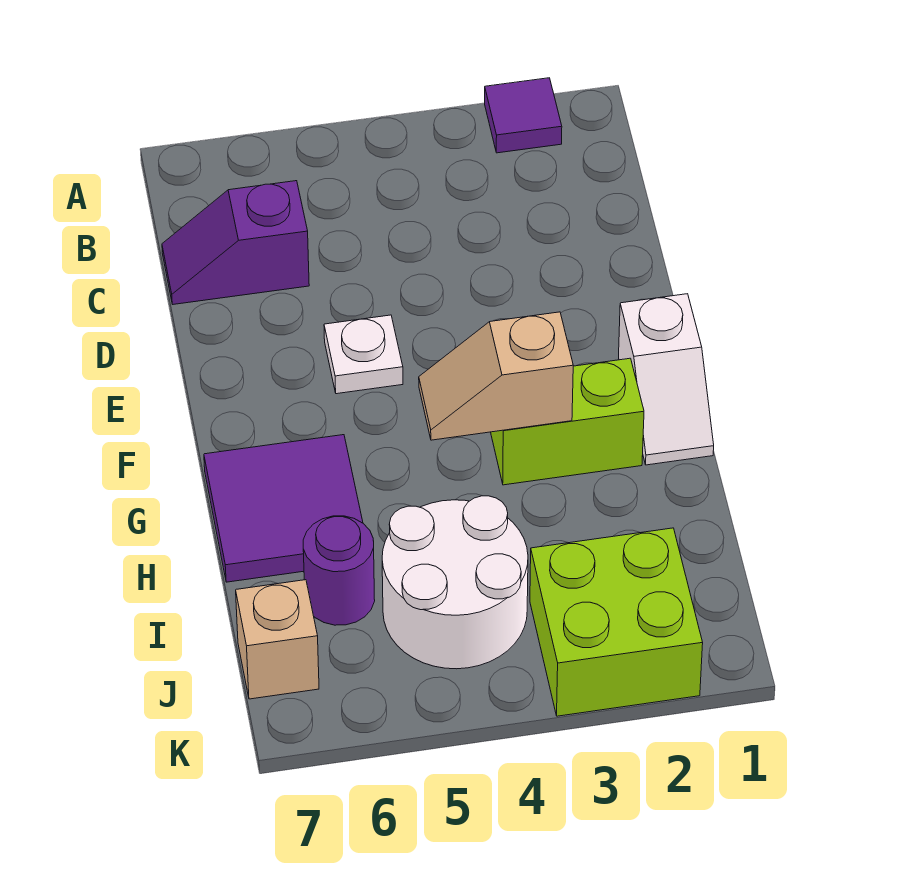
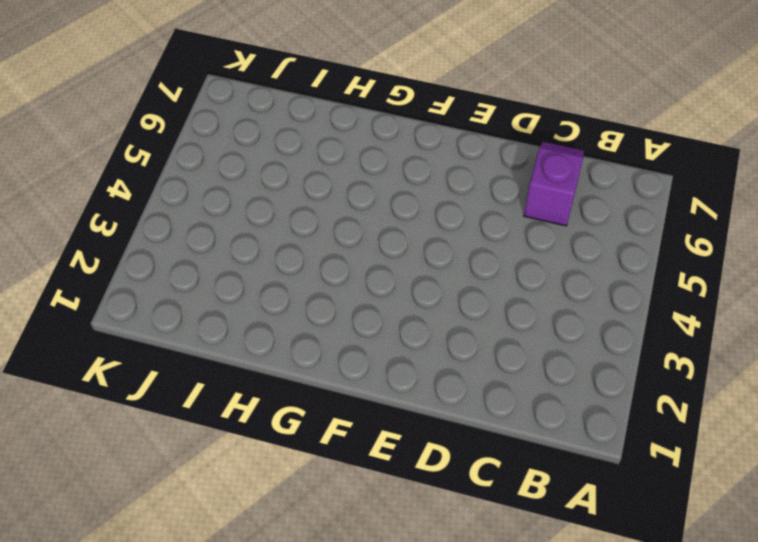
none -> purple 1x1 tile [485,78,562,153]
none -> white 1x1 plate [324,315,403,394]

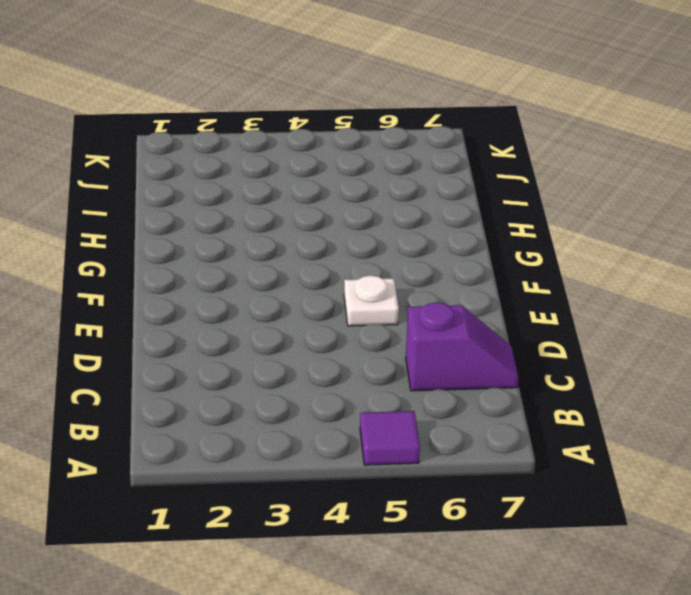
purple 1x1 tile [360,411,420,465] -> purple 1x1 tile moved to [485,78,562,153]
none -> white 1x2 slope [619,294,714,465]
none -> lime 1x2 brick [491,358,644,485]

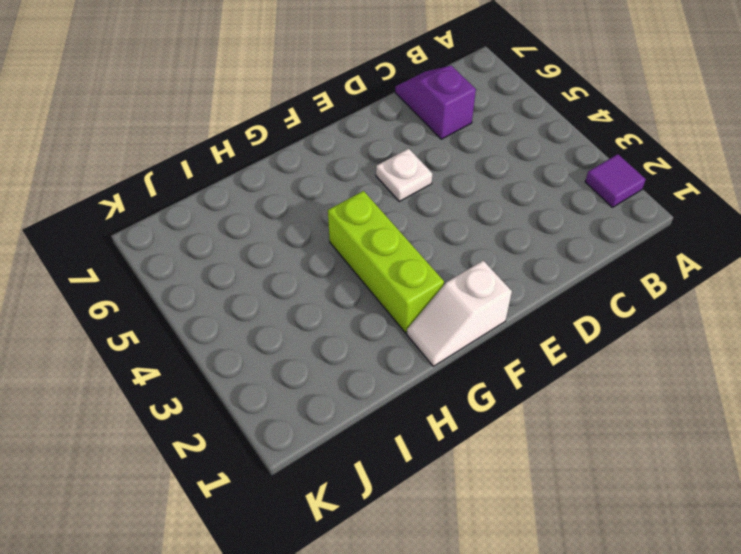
lime 1x3 brick [328,191,444,333] -> lime 1x2 brick [491,358,644,485]
none -> purple 2x2 tile [204,435,363,582]
none -> white 2x2 round brick [382,496,528,669]

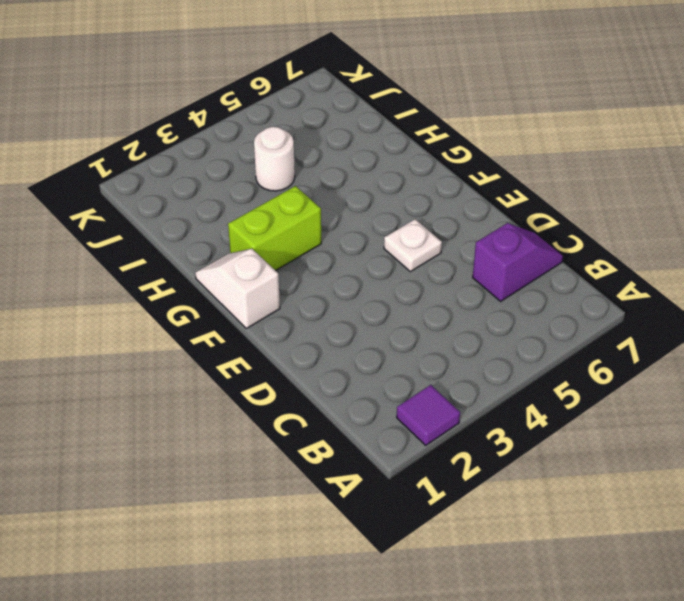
white 1x1 round brick [254,127,295,191] -> white 2x2 round brick [382,496,528,669]
none -> purple 2x2 tile [204,435,363,582]
none -> purple 1x1 round brick [303,516,375,625]

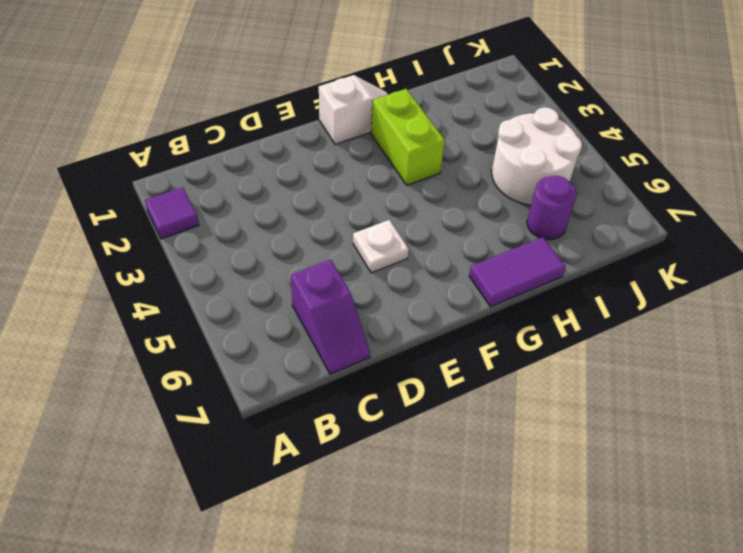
purple 1x2 tile [469,237,566,307] -> purple 2x2 tile [204,435,363,582]
none -> lime 2x2 brick [530,528,703,716]
none -> tan 1x1 brick [236,580,319,699]

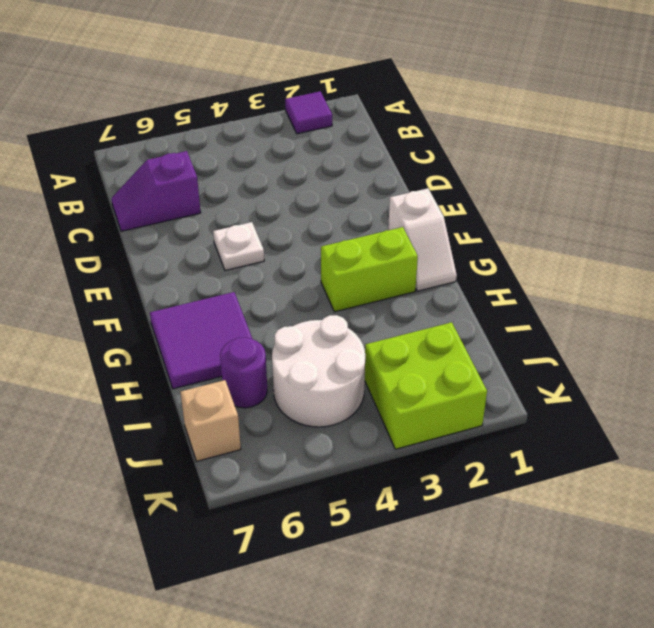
none -> tan 1x2 slope [419,312,573,440]

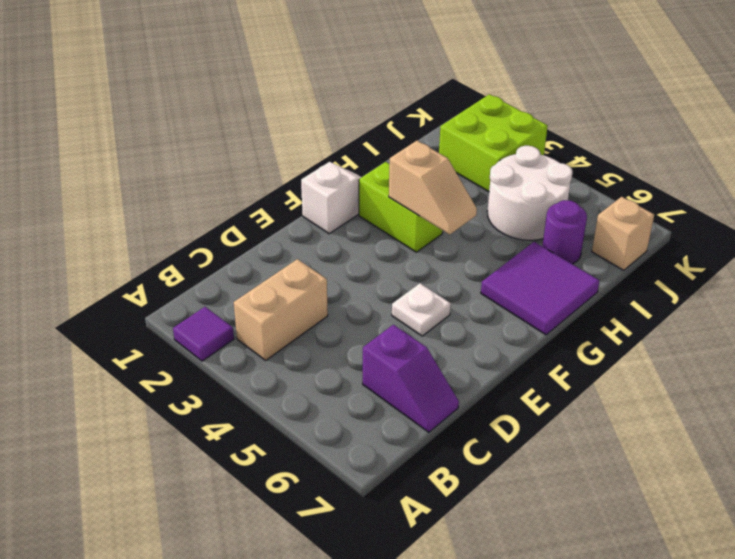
tan 1x2 brick [234,259,328,360] -> none

